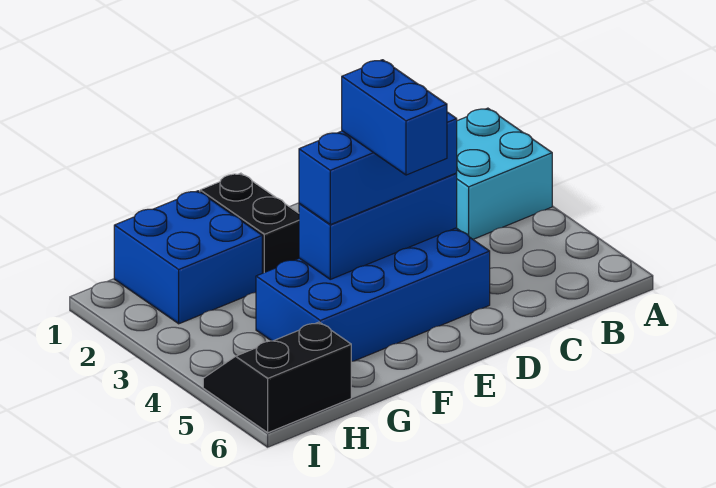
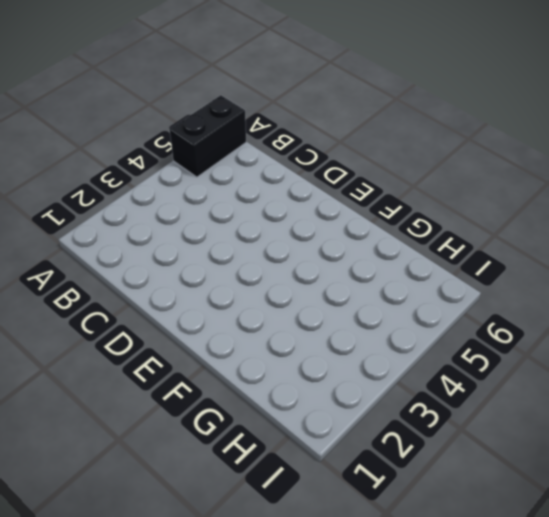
black 1x2 brick [170,95,246,177] -> black 1x2 brick moved to [200,173,299,273]
none -> cyan 2x2 brick [456,108,552,239]
none -> blue 2x4 brick [256,228,490,362]

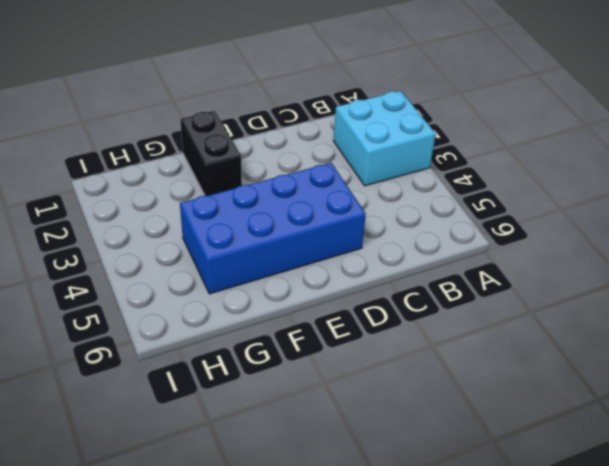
none -> blue 2x2 brick [114,191,262,324]
none -> black 2x2 slope [203,322,351,433]

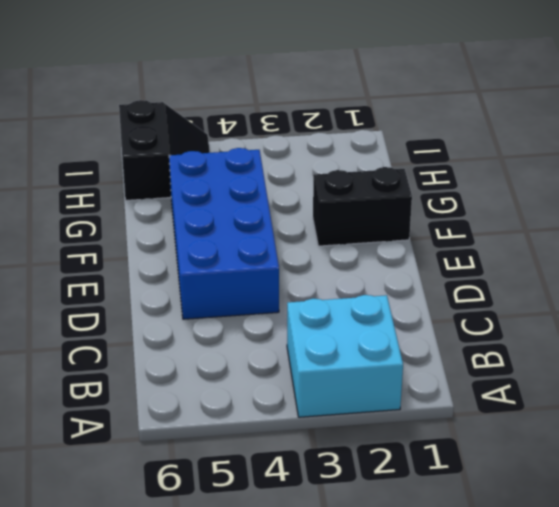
none -> blue 2x2 brick [114,191,262,324]
none -> blue 1x3 brick [299,173,457,279]

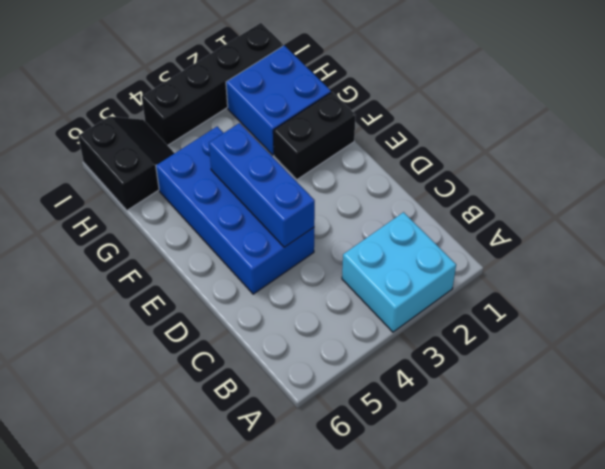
black 1x4 brick [142,23,283,145] -> none
none -> blue 1x3 brick [299,112,457,225]
none -> blue 1x2 brick [342,60,447,175]

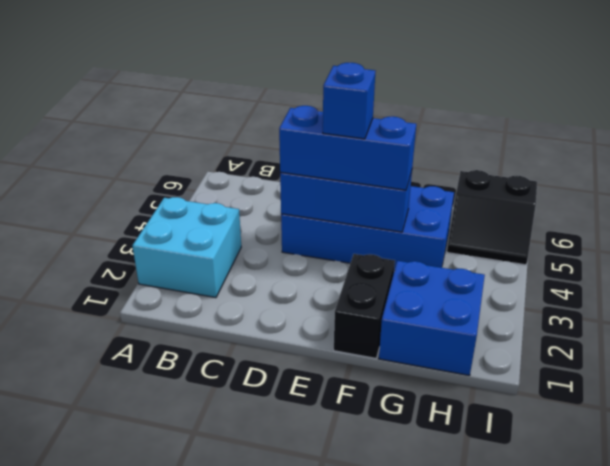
blue 1x1 brick [323,63,376,139] -> blue 1x2 brick [342,60,447,175]

